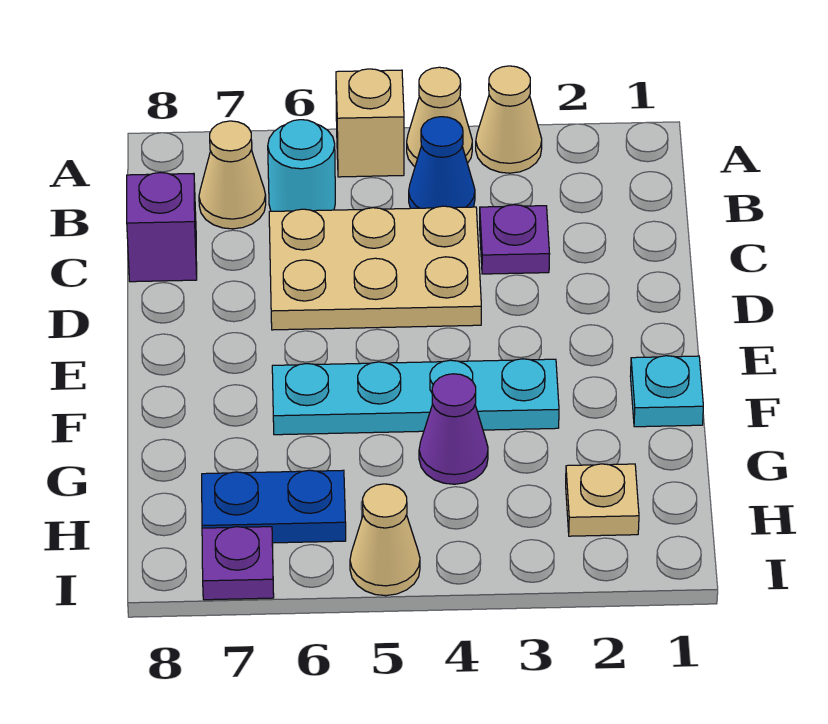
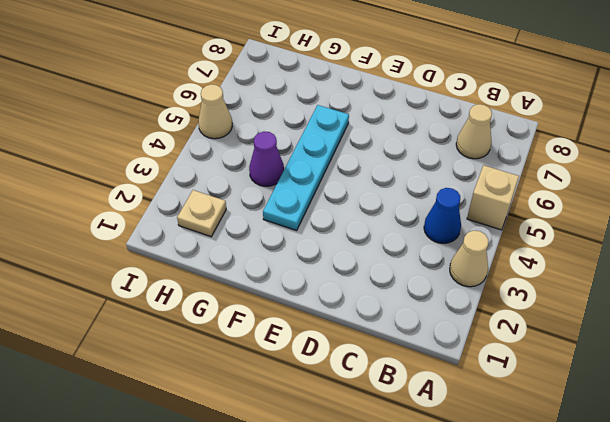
none -> tan 1x1 cone [407,67,472,166]
none -> cyan 1x1 round brick [268,120,335,211]
none -> purple 1x1 plate [480,205,550,274]

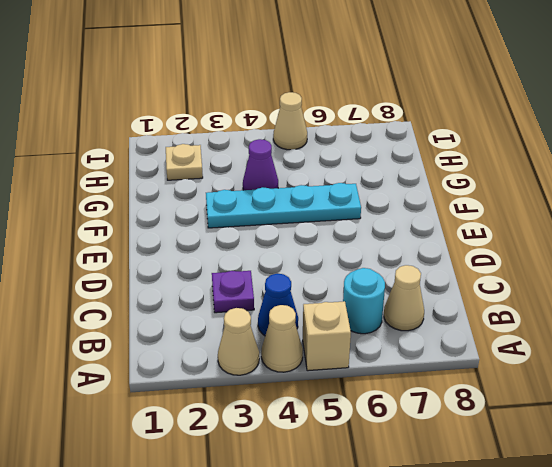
none -> tan 2x3 plate [269,206,481,330]
none -> purple 1x1 brick [127,173,197,282]
none -> cyan 1x1 plate [630,356,703,427]

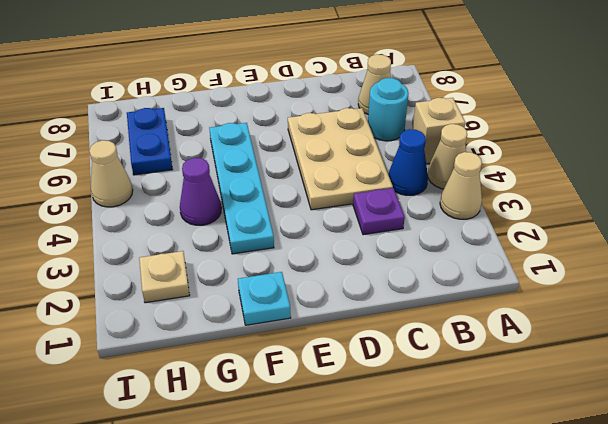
none -> purple 1x1 brick [127,173,197,282]
none -> purple 1x1 plate [202,527,274,600]

